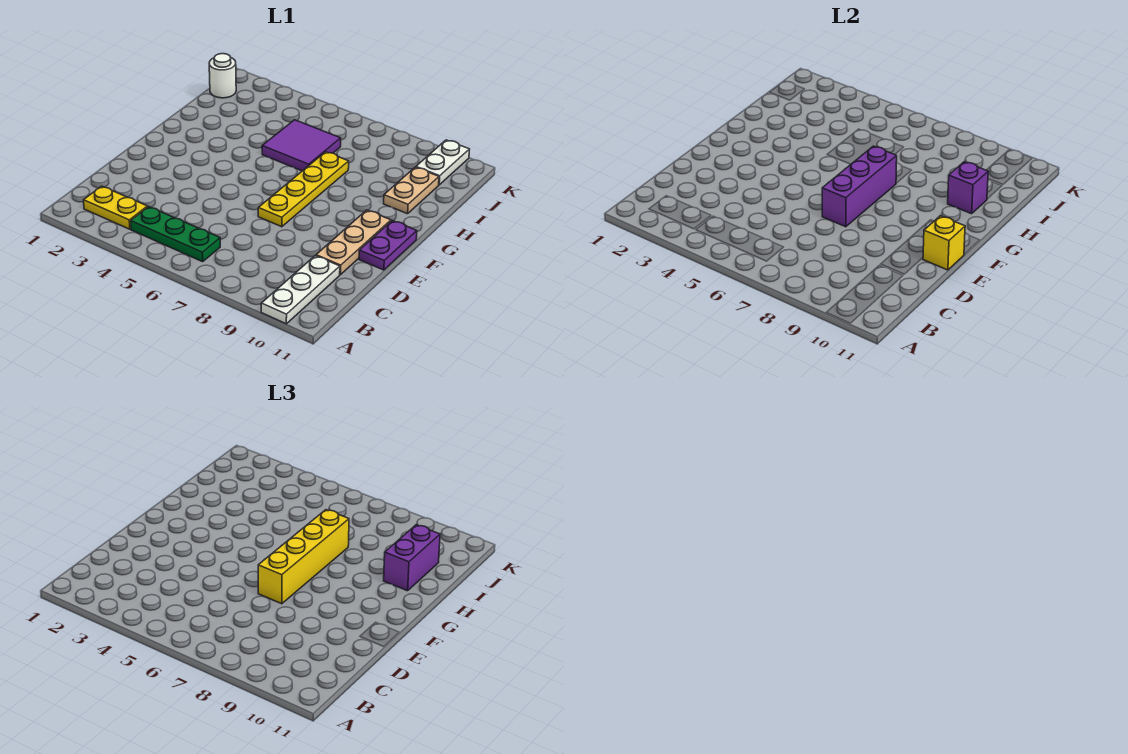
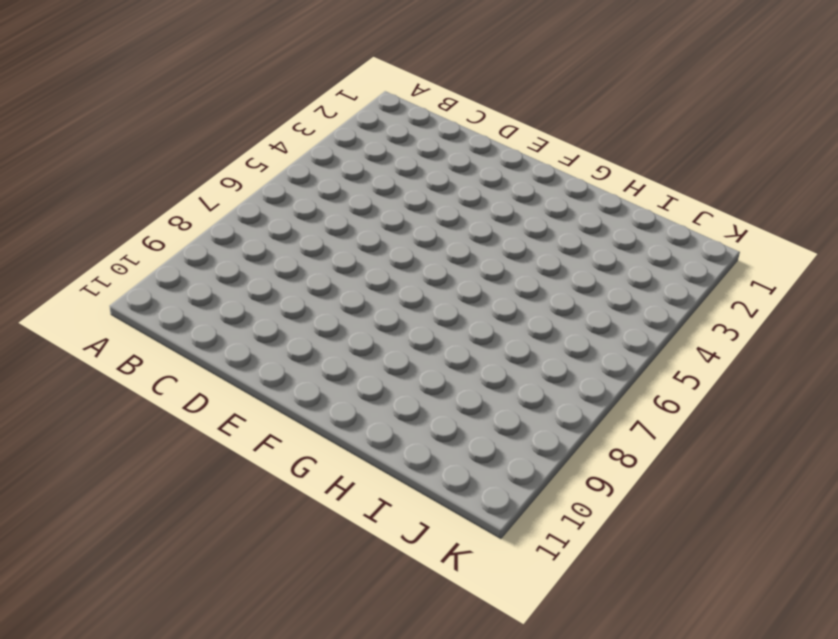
none -> white 1x3 plate [261,256,340,324]
none -> yellow 1x2 plate [84,186,147,229]
none -> green 1x3 plate [131,207,220,262]

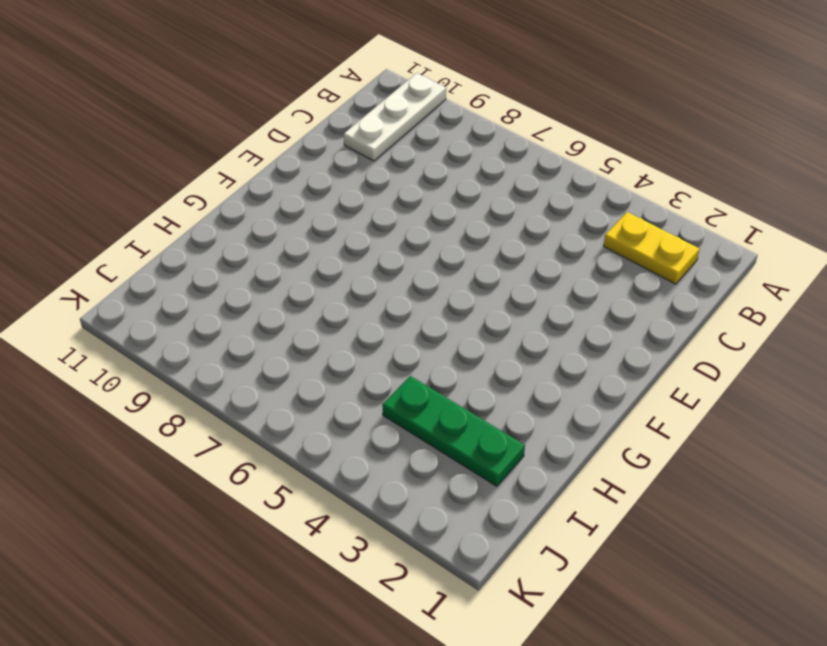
green 1x3 plate [382,376,525,486] -> green 1x3 plate moved to [131,207,220,262]
none -> tan 1x3 plate [316,210,391,275]
none -> yellow 1x4 plate [258,152,349,227]
none -> purple 1x2 plate [359,221,417,270]

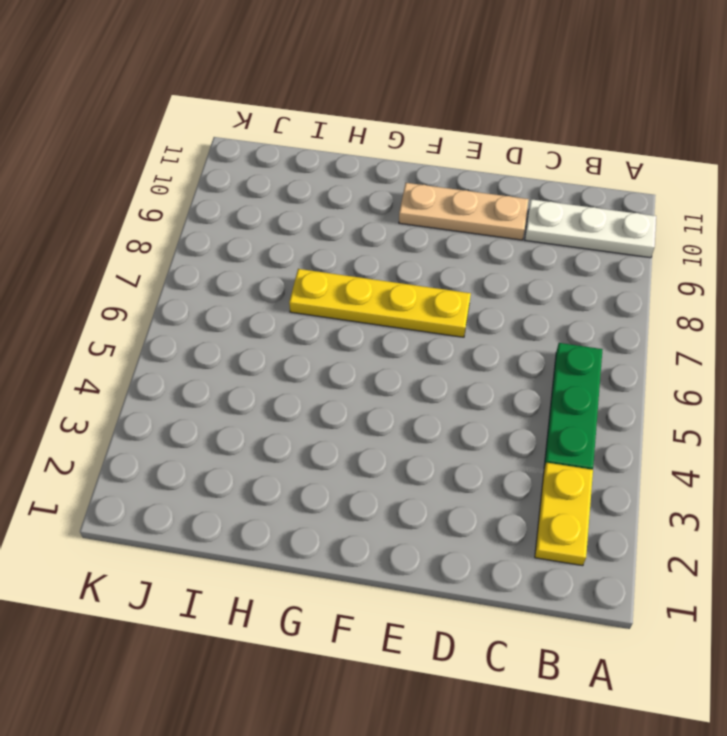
none -> purple 1x2 plate [359,221,417,270]
none -> purple 2x2 tile [262,120,341,171]
none -> tan 1x2 plate [384,167,439,214]

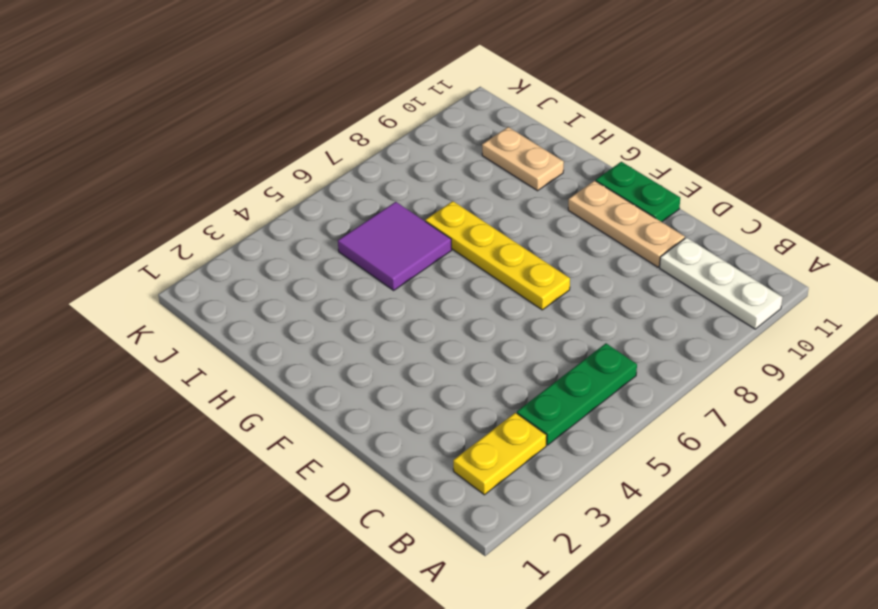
green 1x2 plate [596,162,680,222] -> purple 1x2 plate [359,221,417,270]
none -> white 1x1 round brick [209,54,236,98]
none -> white 1x2 plate [416,140,470,185]
none -> purple 1x3 brick [822,146,897,227]

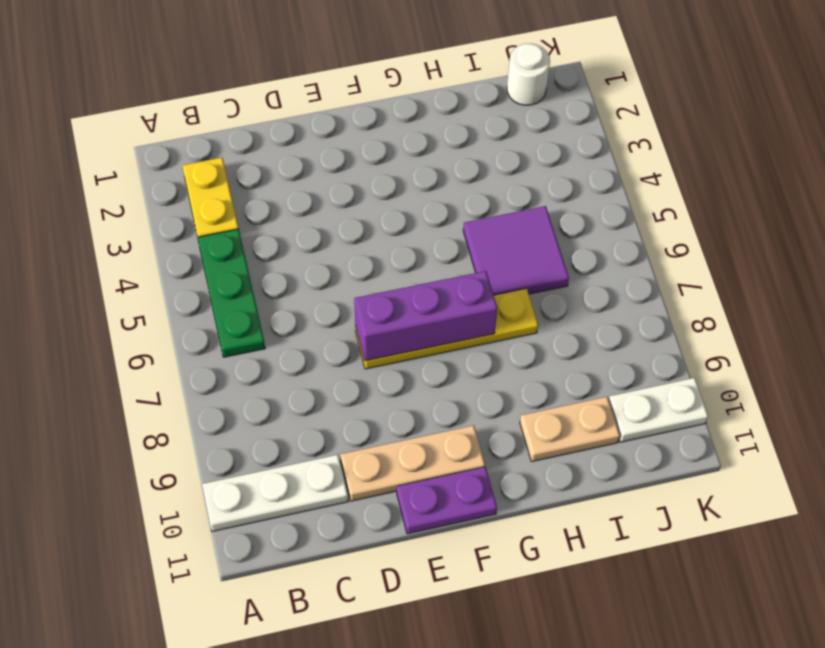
none -> yellow 1x1 brick [923,216,965,270]
none -> purple 1x1 brick [948,162,988,214]
none -> yellow 1x4 brick [258,510,349,604]

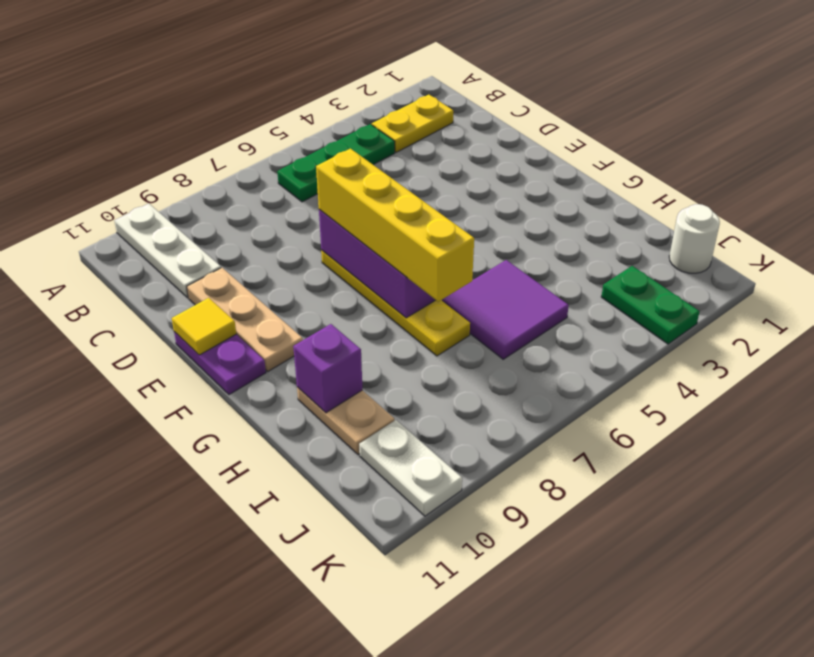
yellow 1x1 tile [172,298,236,355] -> yellow 1x1 brick [923,216,965,270]
green 1x2 plate [601,266,700,344] -> none
none -> purple 1x2 brick [384,525,440,591]

